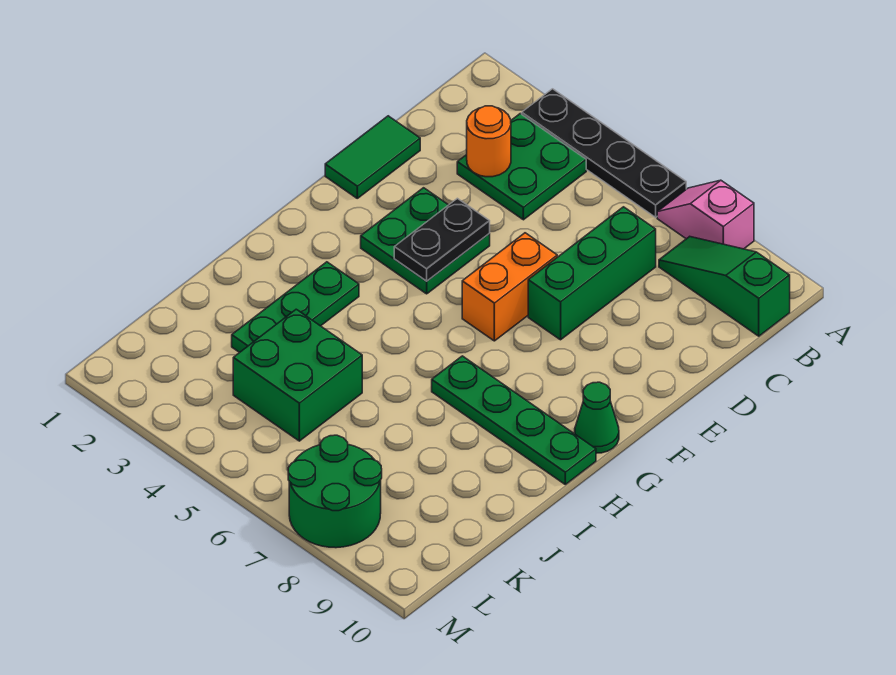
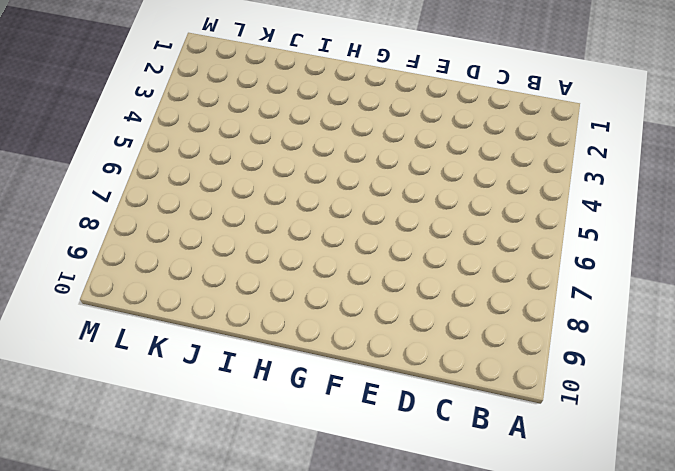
none -> black 1x4 plate [522,89,686,217]
none -> pink 1x2 slope [657,180,754,249]
none -> green 2x2 plate [457,114,586,220]

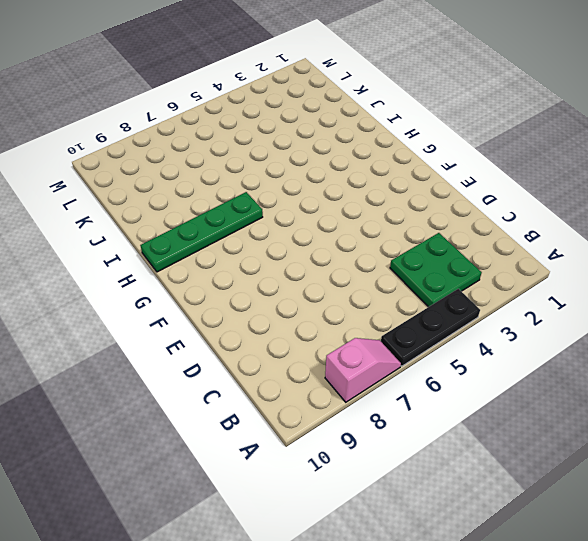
black 1x3 plate [381,289,480,366] -> black 1x4 plate [522,89,686,217]
none -> green 1x3 slope [659,236,790,336]
none -> green 1x3 brick [528,207,656,340]
none -> green 1x2 tile [325,116,420,198]

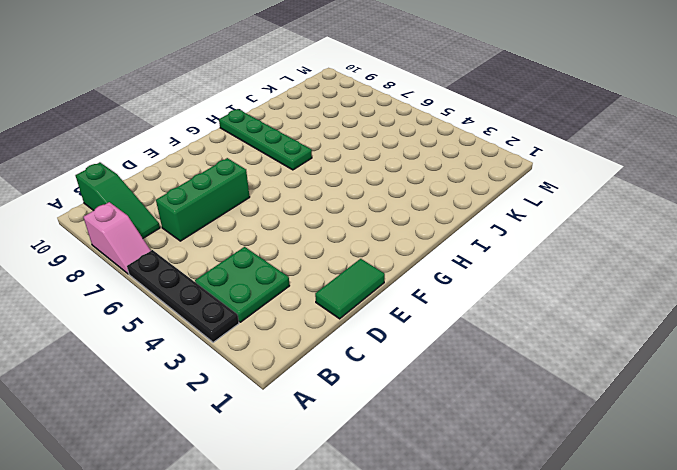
none -> green 2x2 plate [361,188,490,294]
none -> orange 1x2 brick [462,233,557,341]
none -> green 1x1 cone [575,382,619,453]

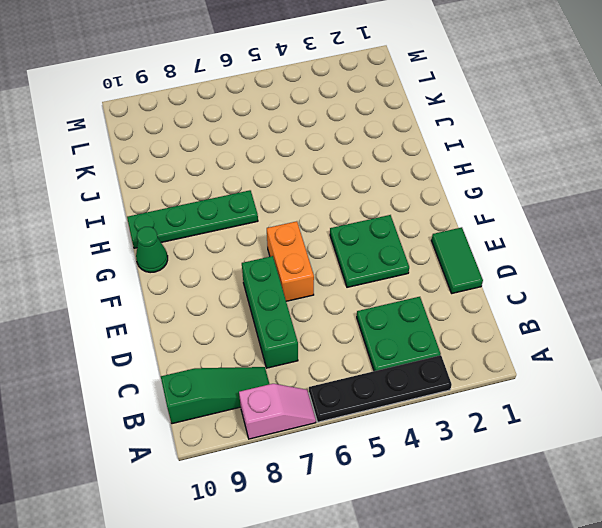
none -> green 1x3 plate [232,262,359,352]
none -> green 2x2 brick [233,309,362,441]
none -> green 2x2 round brick [288,435,382,548]

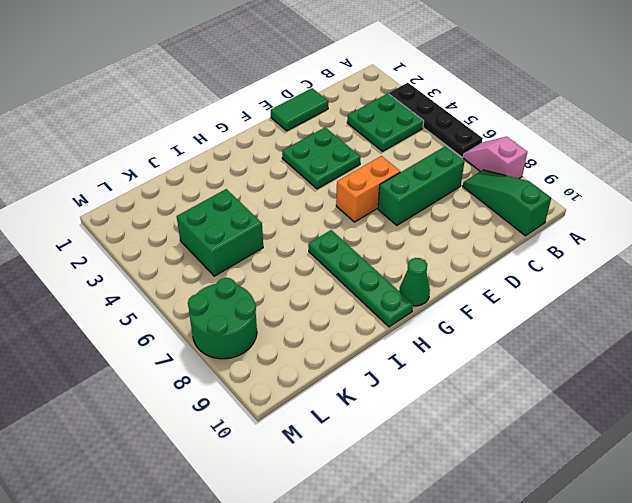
none -> green 1x3 plate [232,262,359,352]
none -> orange 1x1 round brick [467,106,511,177]
none -> black 1x2 plate [394,198,490,281]

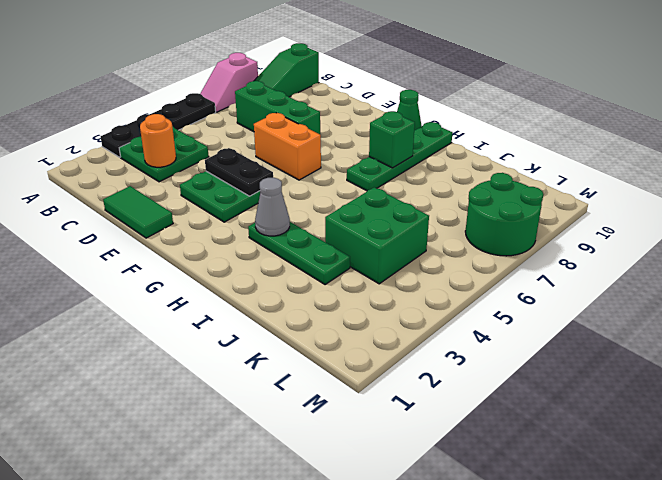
grey 1x1 cone [255,178,290,236] -> none
green 1x1 brick [369,111,415,168] -> none

